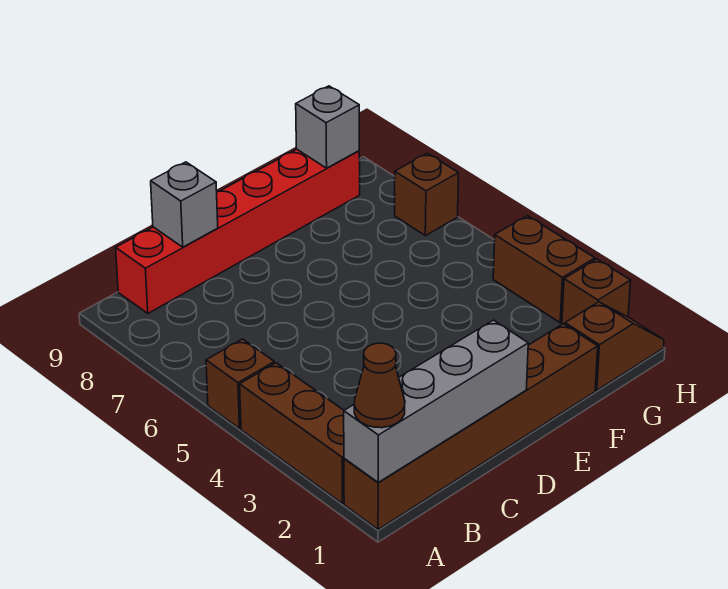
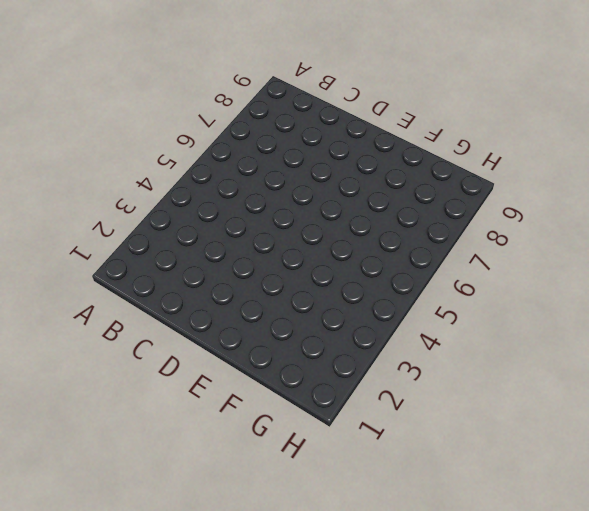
none -> brown 1x6 brick [344,324,598,529]
none -> brown 1x3 brick [240,363,344,504]
none -> brown 1x1 brick [206,339,274,429]

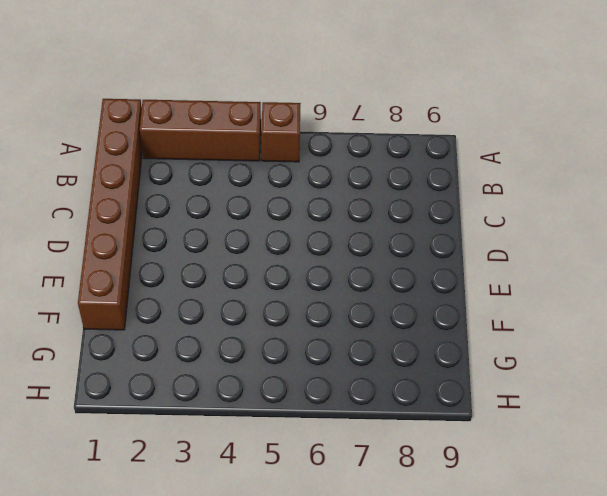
none -> red 1x6 brick [116,149,360,313]
none -> brown 1x2 slope [565,302,664,390]
none -> brown 1x1 brick [562,259,631,324]

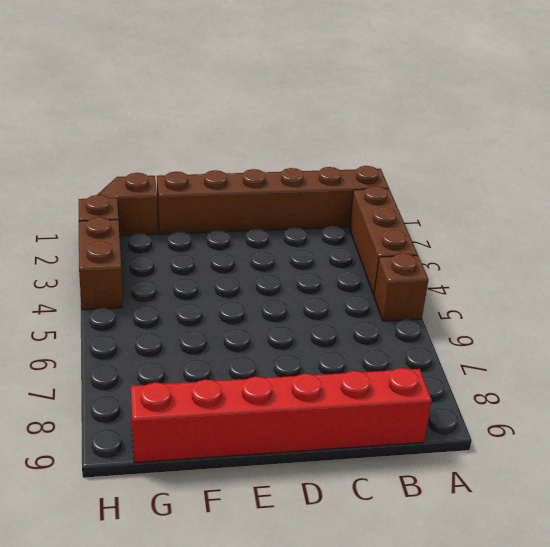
none -> brown 1x1 brick [395,153,458,236]
none -> grey 1x4 brick [344,320,528,482]
none -> grey 1x1 brick [151,162,218,247]

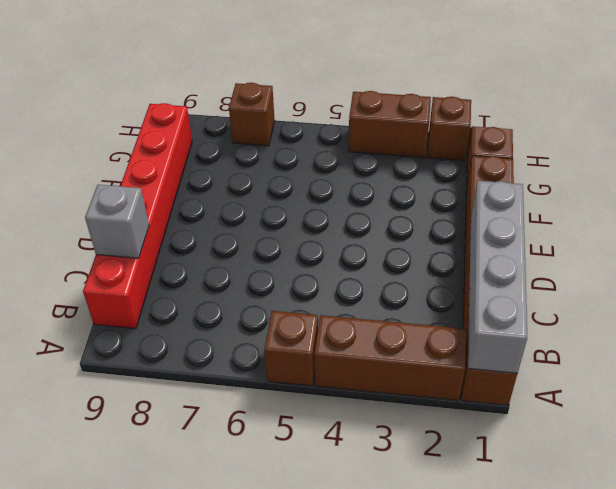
none -> grey 1x1 brick [296,86,359,168]
none -> brown 1x1 cone [354,343,405,428]

